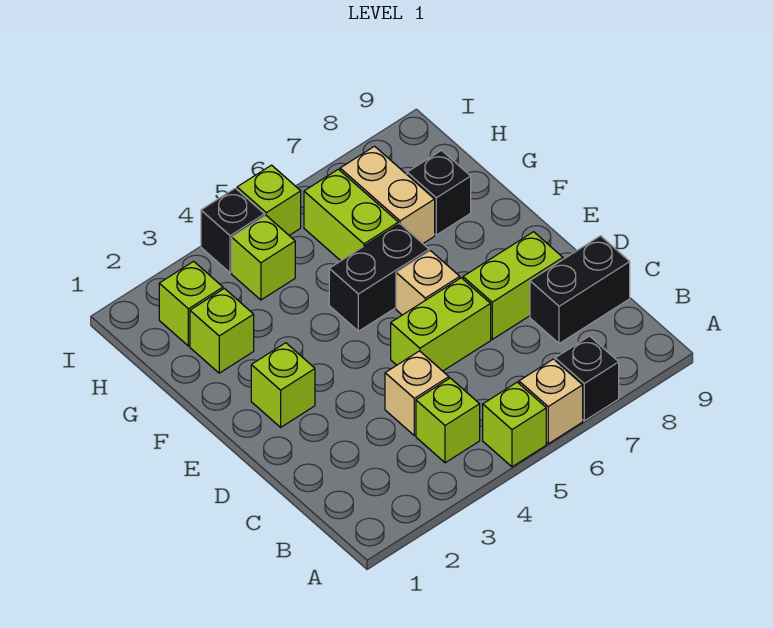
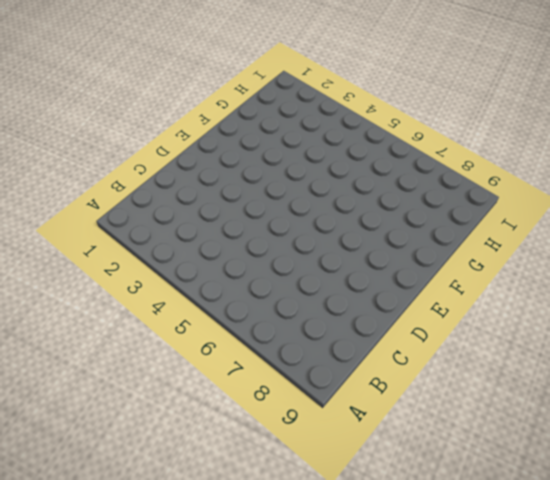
none -> lime 1x1 brick [483,382,546,467]
none -> tan 1x1 brick [519,359,583,444]
none -> black 1x1 brick [555,336,619,421]

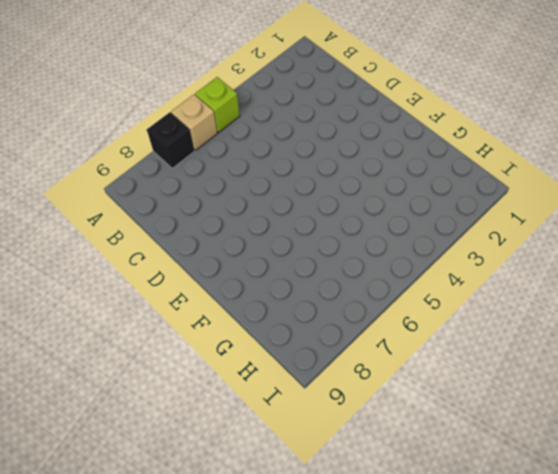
none -> lime 1x1 brick [416,378,480,463]
none -> tan 1x1 brick [385,351,449,436]
none -> black 1x2 brick [530,236,630,344]

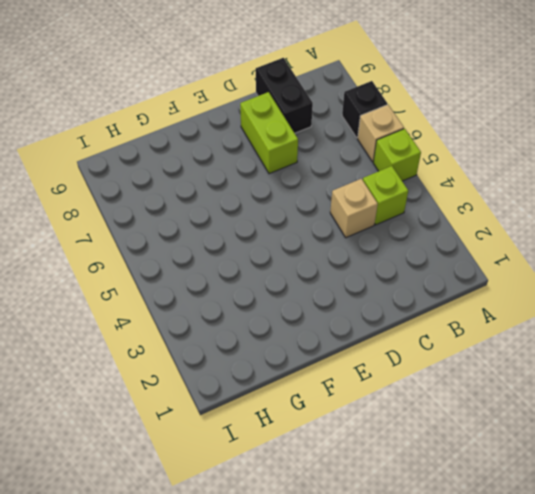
none -> lime 1x2 brick [391,278,491,371]
none -> lime 1x1 brick [251,343,315,427]
none -> tan 1x1 brick [396,251,460,315]

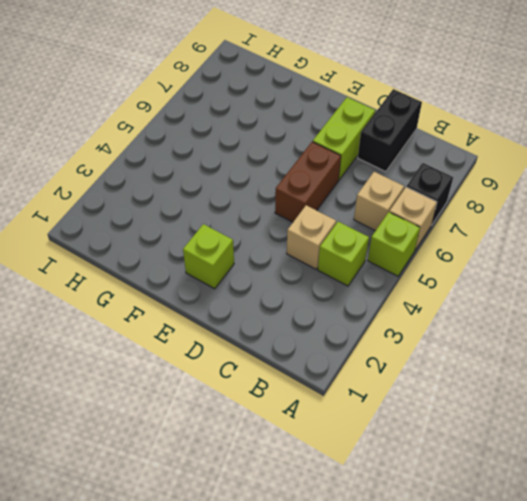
tan 1x1 brick [354,172,404,231] -> tan 1x1 brick moved to [396,251,460,315]
brown 1x2 brick [275,142,341,222] -> lime 1x2 brick [391,278,491,371]
none -> black 1x2 brick [329,224,429,331]
none -> lime 1x1 brick [190,288,254,373]
none -> lime 1x2 brick [304,169,398,261]

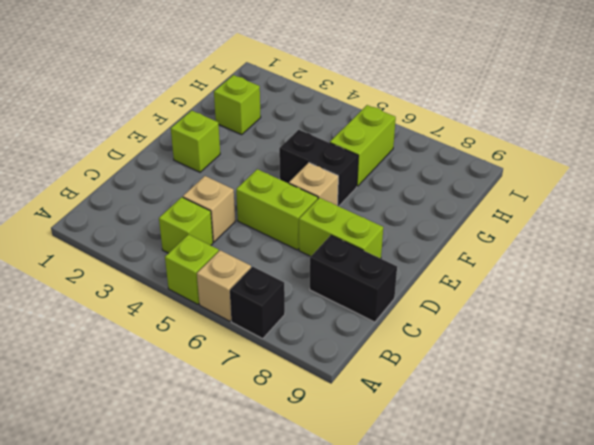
none -> tan 1x2 brick [340,146,435,243]
none -> black 1x1 brick [407,150,471,235]
none -> lime 1x1 brick [159,261,223,346]

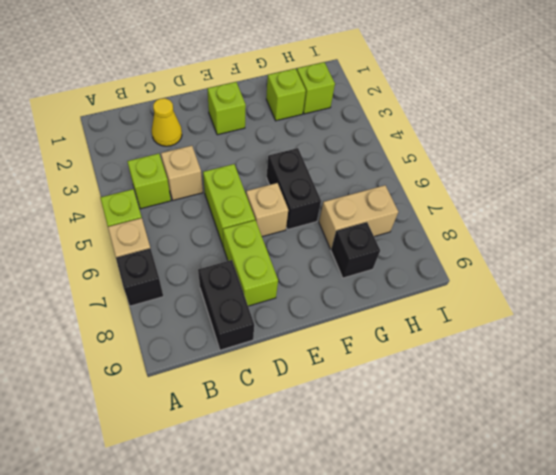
yellow 1x1 cone [152,98,182,146] -> none
none -> lime 1x2 brick [304,169,398,261]
none -> lime 1x1 brick [232,216,295,300]
none -> black 1x1 brick [201,188,265,273]

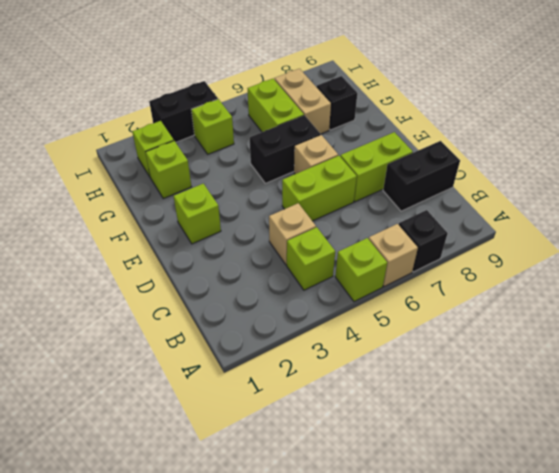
black 1x2 brick [149,81,218,142] -> black 1x1 brick [201,188,265,273]
none -> lime 1x1 brick [237,165,301,235]

